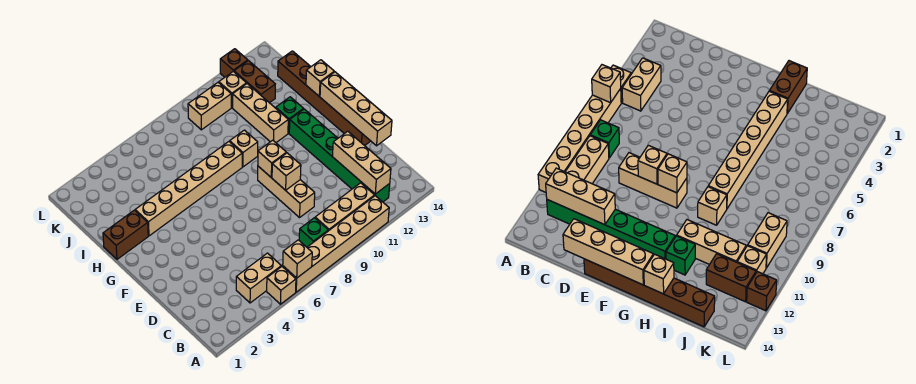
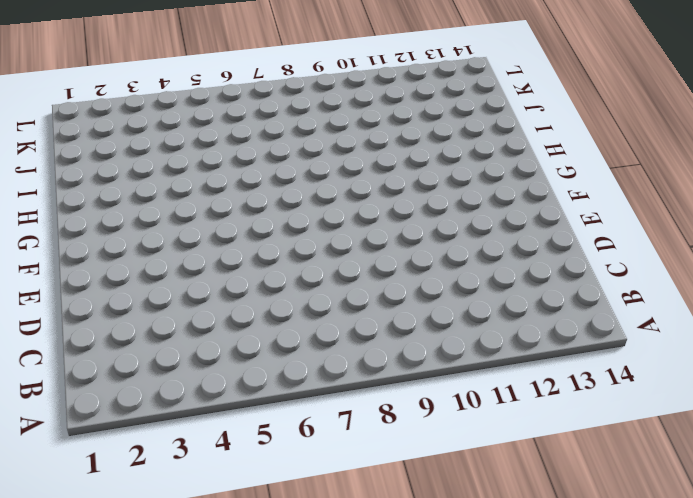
none -> tan 1x1 brick [267,267,296,304]
none -> tan 1x6 brick [283,196,389,292]
none -> tan 1x2 brick [236,253,281,303]

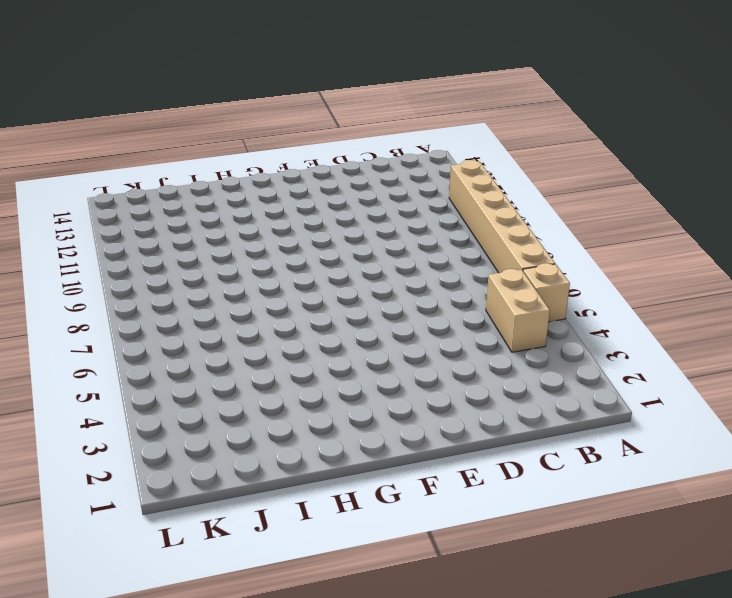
none -> green 1x1 brick [299,218,328,247]
none -> tan 1x3 brick [315,183,375,231]
none -> green 1x6 brick [289,109,390,202]

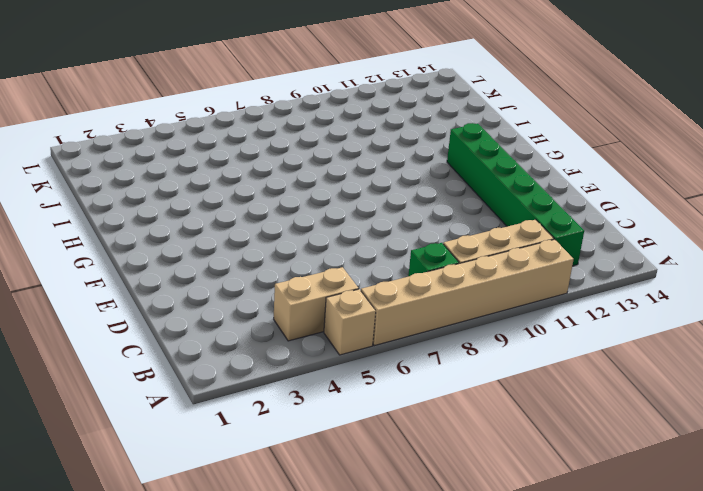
none -> tan 1x3 brick [258,166,315,218]
none -> brown 1x6 brick [278,51,370,146]
none -> brown 1x2 brick [103,210,148,259]

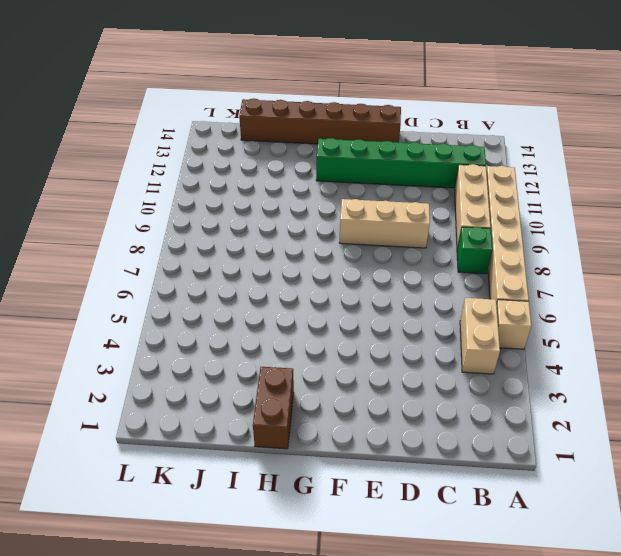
none -> tan 1x6 brick [135,142,242,236]
none -> tan 1x1 brick [230,130,258,167]
none -> tan 1x3 brick [233,84,288,143]

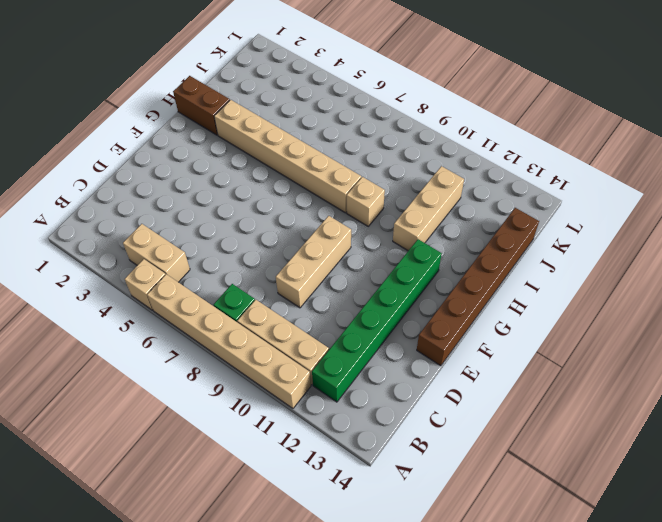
none -> green 1x1 brick [276,97,303,133]
none -> brown 1x2 brick [234,61,275,103]
none -> tan 1x2 brick [188,83,231,130]

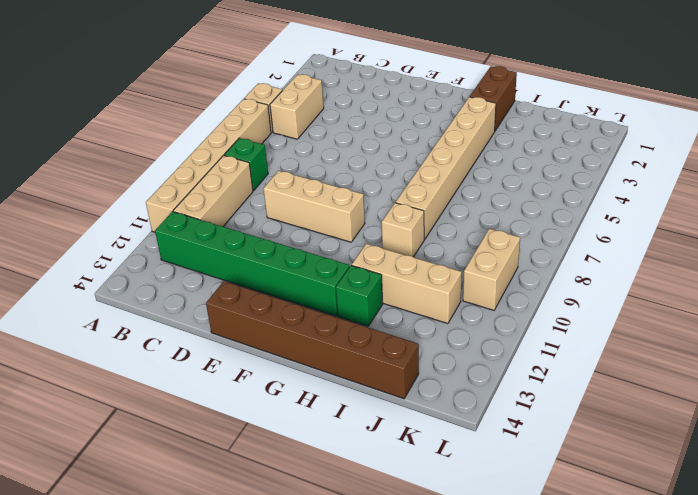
none -> brown 1x2 brick [234,61,275,103]
none -> tan 1x1 brick [219,71,246,108]
none -> brown 1x1 brick [220,49,248,77]

